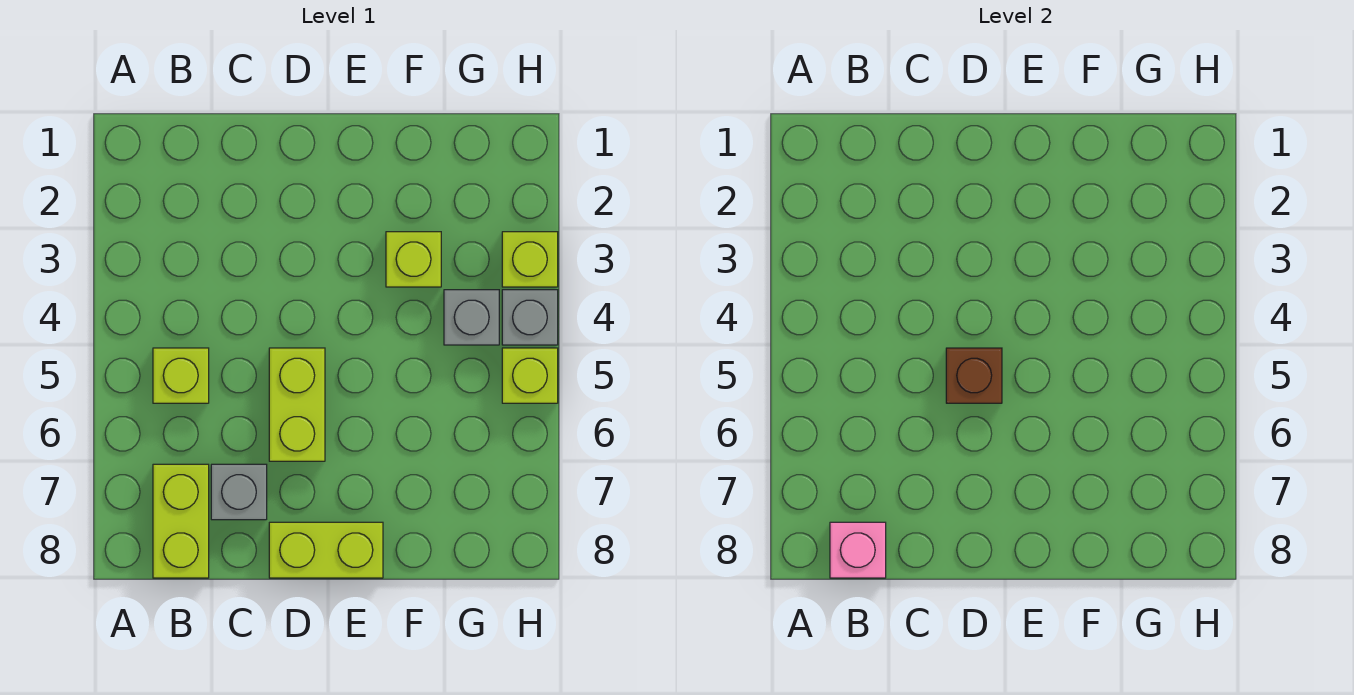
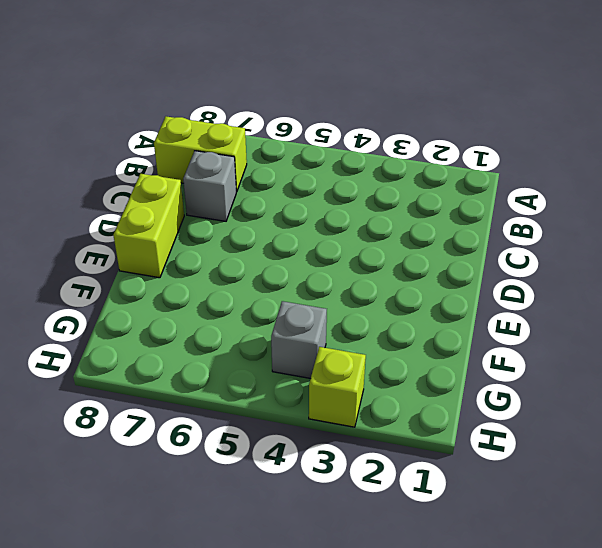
none -> lime 1x1 brick [153,348,209,403]
none -> lime 1x2 brick [269,348,325,461]
none -> lime 1x1 brick [386,232,441,287]

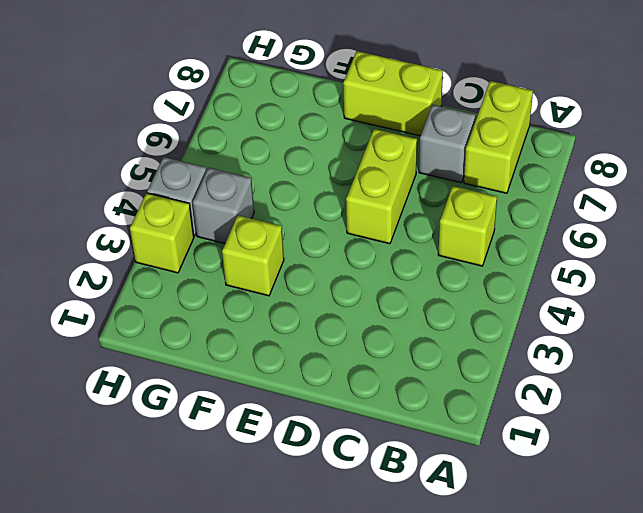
none -> lime 1x1 brick [502,348,558,403]
none -> pink 1x1 brick [830,522,886,578]
none -> brown 1x1 brick [946,348,1002,403]

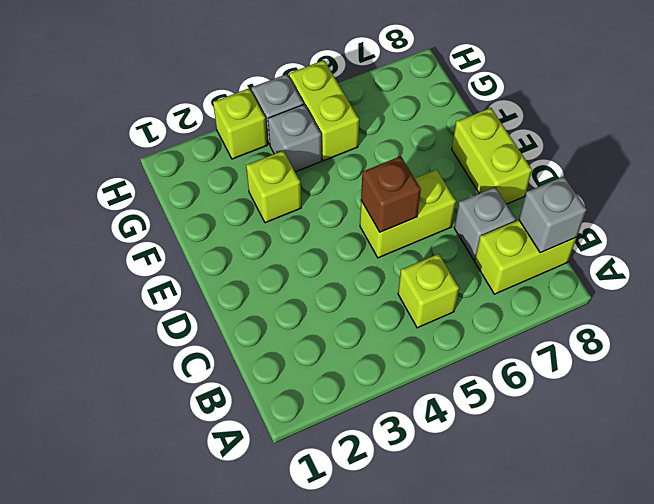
grey 1x1 brick [519,176,587,253] -> pink 1x1 brick [830,522,886,578]
lime 1x2 brick [289,60,359,161] -> lime 1x1 brick [502,348,558,403]

